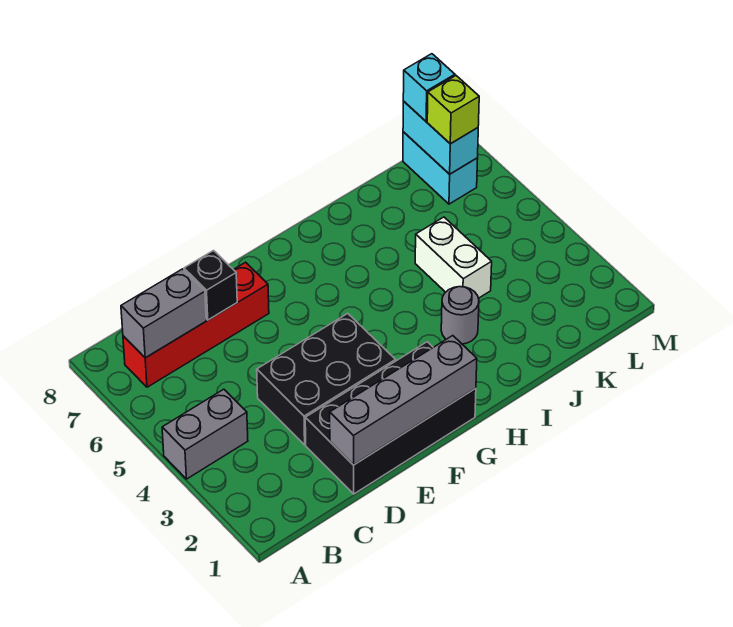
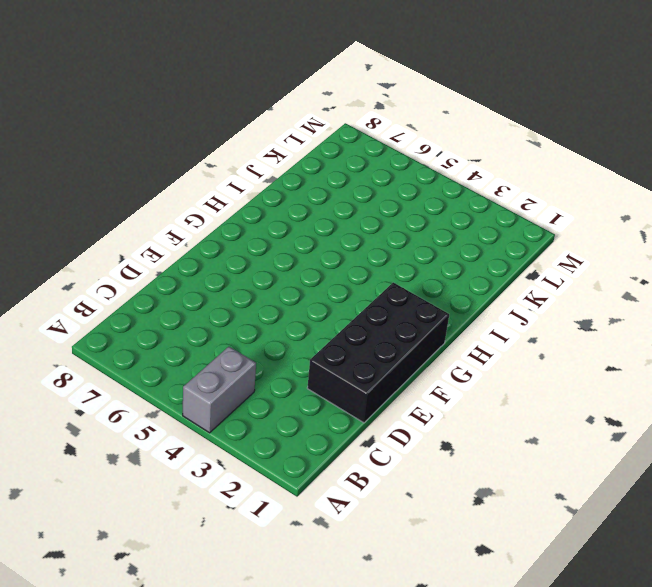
none -> red 1x4 brick [123,262,269,387]
none -> black 2x3 brick [257,313,396,445]
none -> grey 1x1 round brick [441,287,479,344]

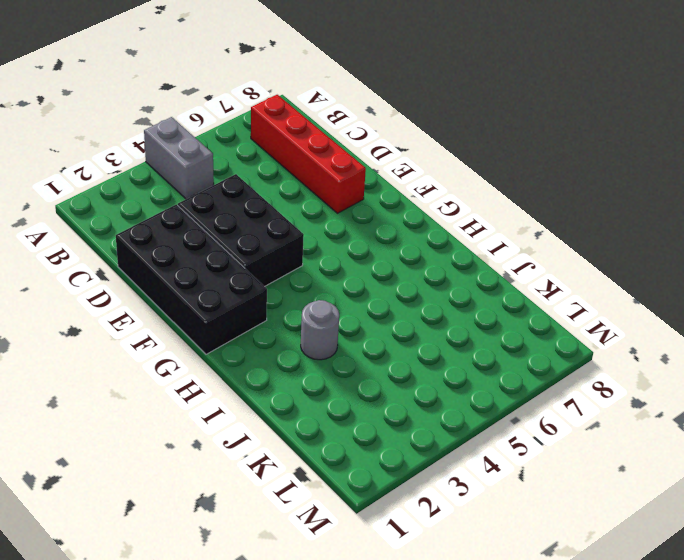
none -> white 1x2 brick [415,217,492,298]
none -> cyan 1x2 brick [403,132,478,204]
none -> grey 1x2 brick [121,269,206,358]

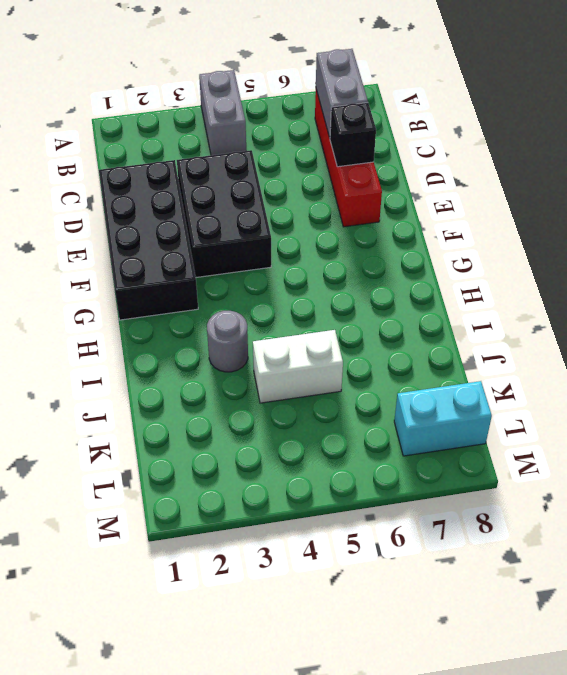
none -> grey 1x4 brick [330,336,477,465]
none -> cyan 1x2 brick [403,101,478,174]
none -> lime 1x1 brick [427,76,479,144]

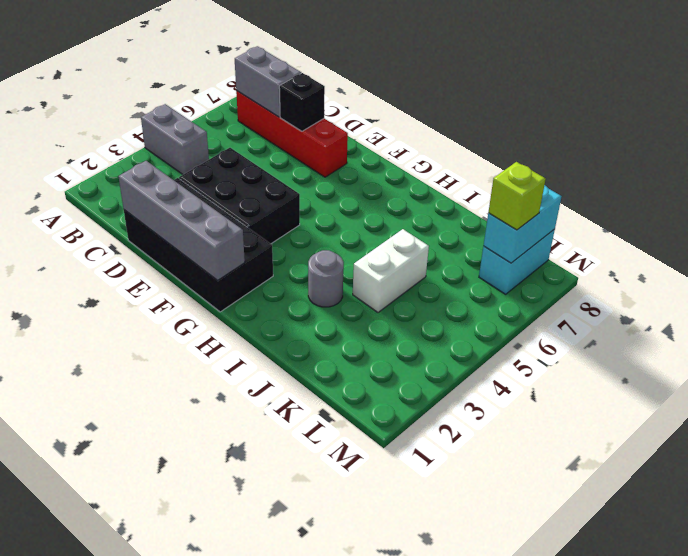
none -> cyan 1x1 brick [403,54,455,121]

